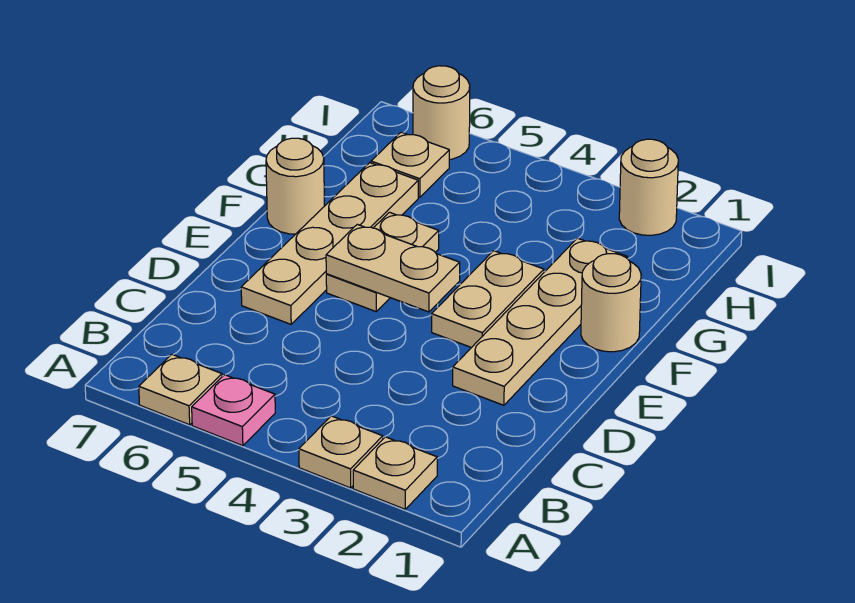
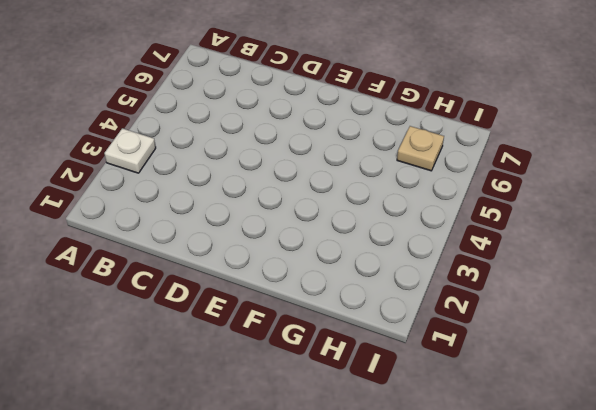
white 1x1 plate [104,128,156,173] -> tan 1x1 plate [299,416,383,488]
none -> tan 1x1 plate [353,437,437,509]
none -> pink 1x1 plate [192,375,275,446]
none -> tan 1x1 plate [139,355,222,425]

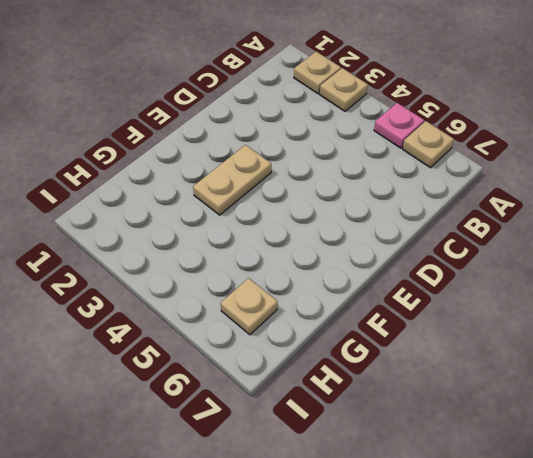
none -> tan 1x4 plate [453,238,628,405]
none -> tan 1x4 plate [241,163,418,324]
none -> tan 1x2 plate [326,212,439,311]

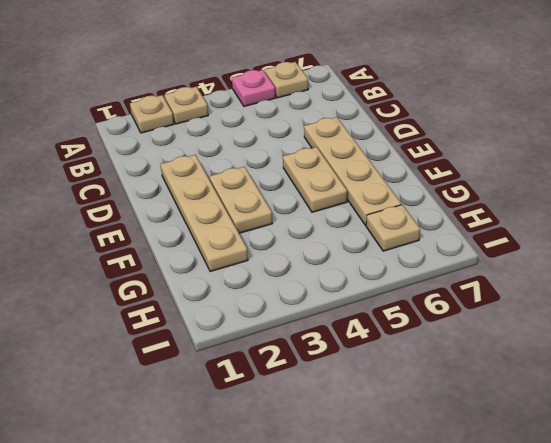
none -> tan 1x1 round brick [581,254,641,352]
none -> tan 1x1 round brick [266,138,324,234]
none -> tan 1x1 round brick [619,139,678,235]

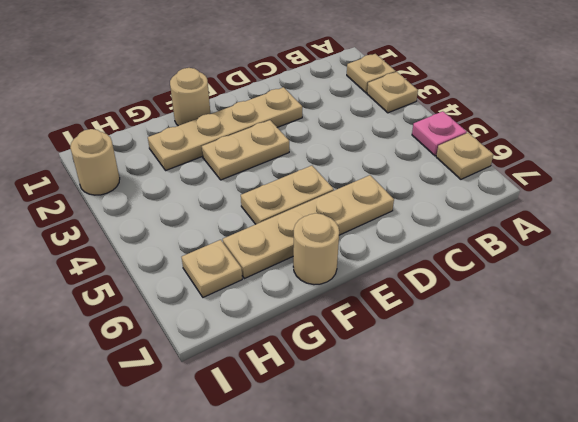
none -> tan 1x1 round brick [413,66,470,160]
none -> tan 1x2 plate [326,224,460,312]

